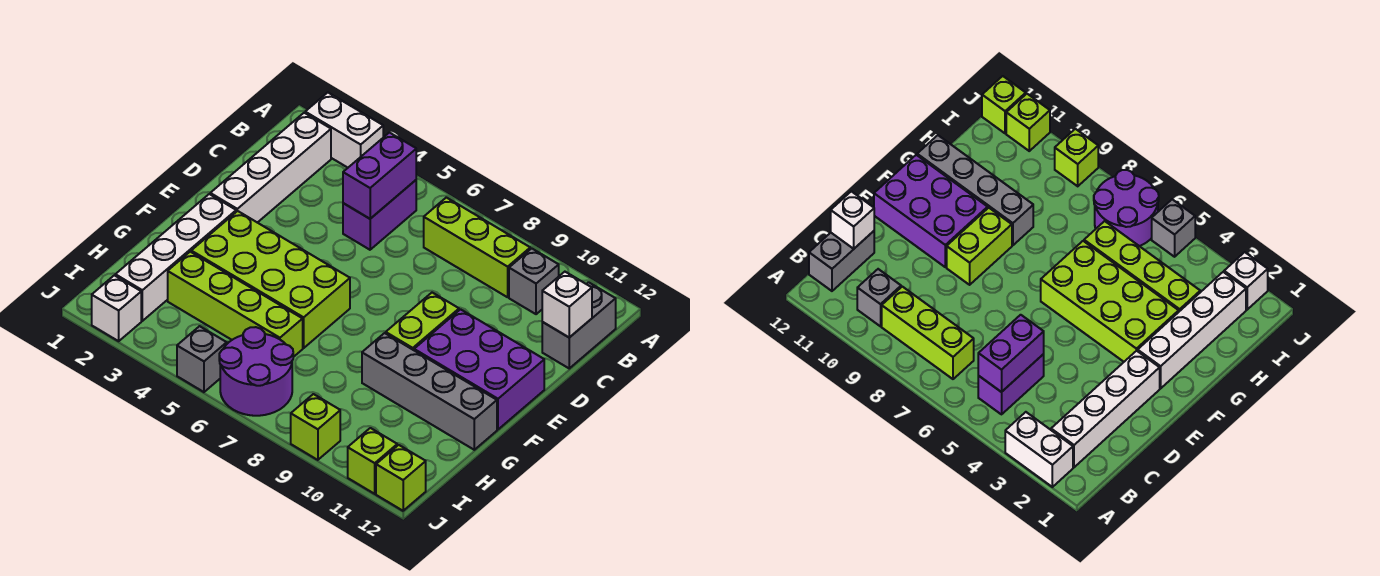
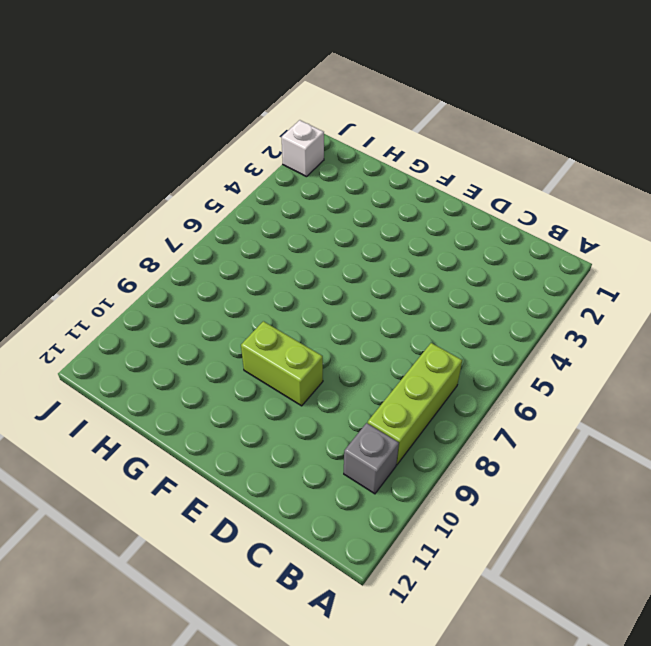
none -> white 1x2 brick [305,93,383,168]
none -> white 1x4 brick [210,113,331,223]
none -> purple 1x2 brick [343,180,416,250]

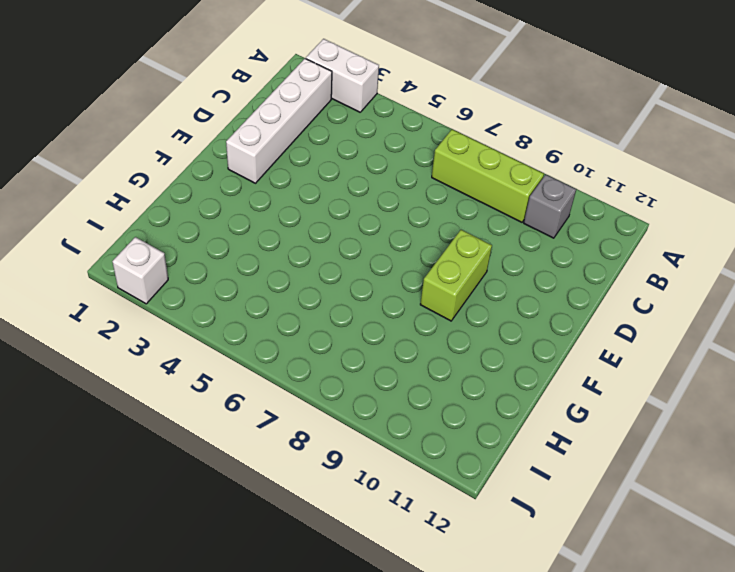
none -> purple 1x2 brick [343,180,416,250]
none -> grey 1x2 brick [542,282,616,368]
none -> purple 2x3 brick [414,309,544,429]

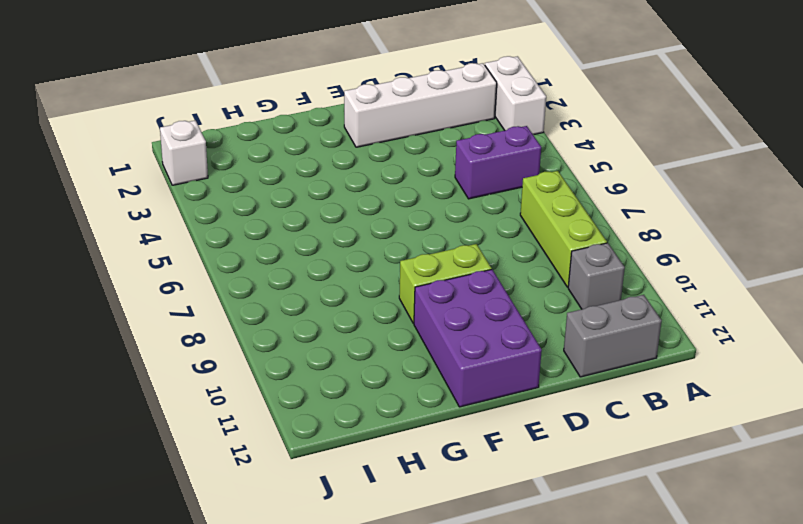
none -> white 1x4 brick [115,194,236,321]
none -> lime 2x4 brick [191,211,350,348]
none -> grey 1x4 brick [362,333,497,450]

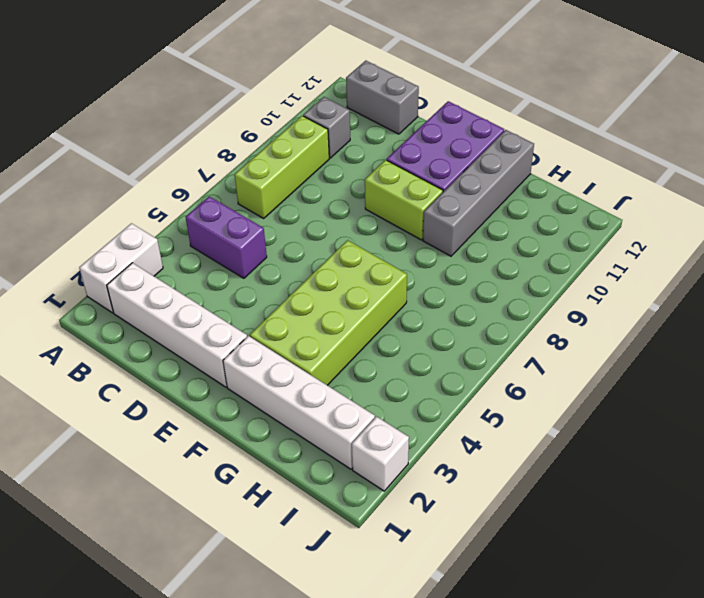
none -> lime 1x4 brick [168,252,303,357]
none -> purple 2x2 round brick [219,327,293,416]
none -> grey 1x1 brick [177,326,227,392]

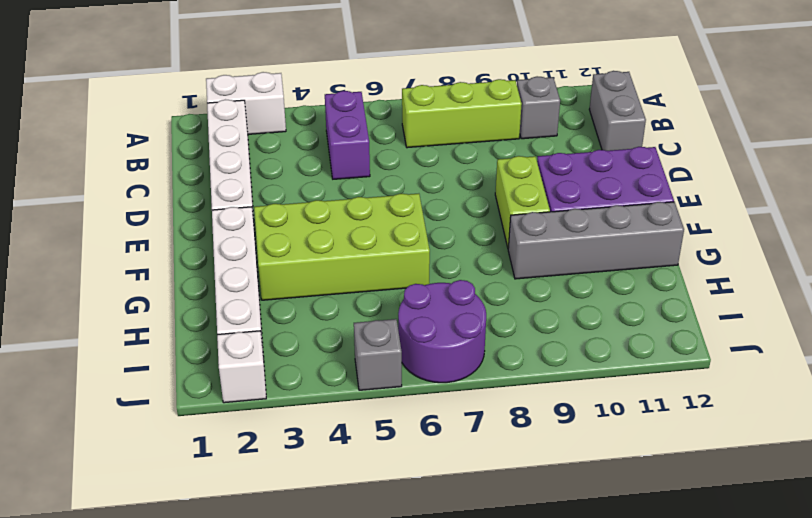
none -> lime 1x4 brick [168,252,303,357]
none -> lime 1x1 brick [291,394,340,460]
none -> lime 1x1 brick [348,428,397,494]

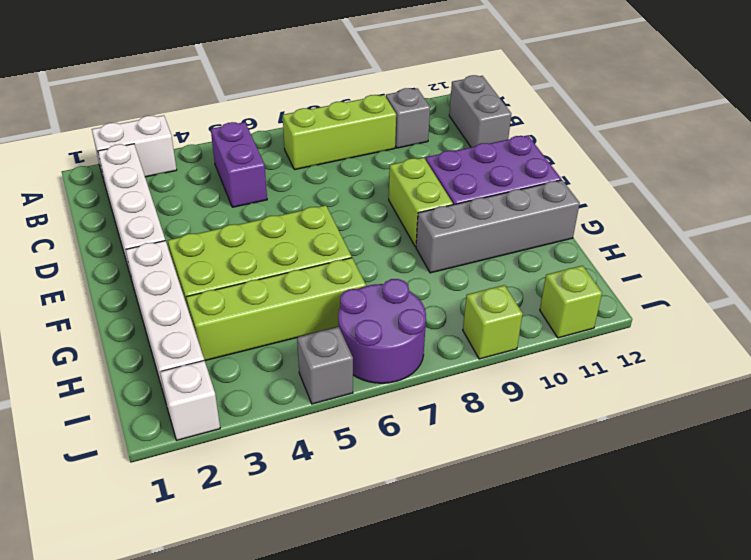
none -> lime 1x1 brick [376,445,426,511]
none -> purple 1x2 brick [343,133,416,219]
none -> white 1x1 brick [542,272,592,337]

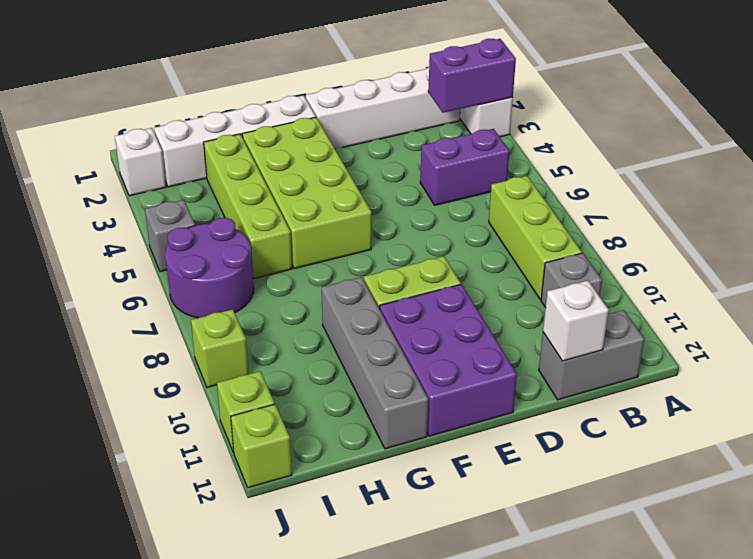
purple 1x2 brick [428,39,516,113] -> purple 1x2 brick moved to [343,133,416,219]

